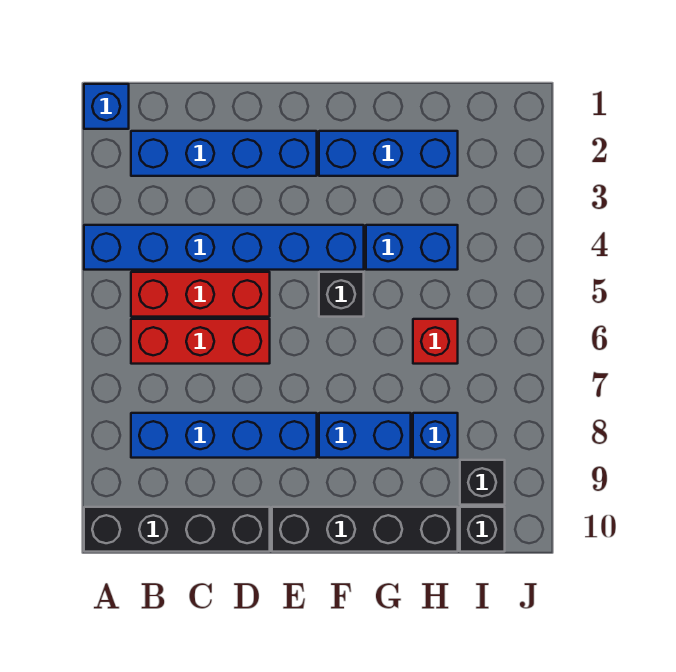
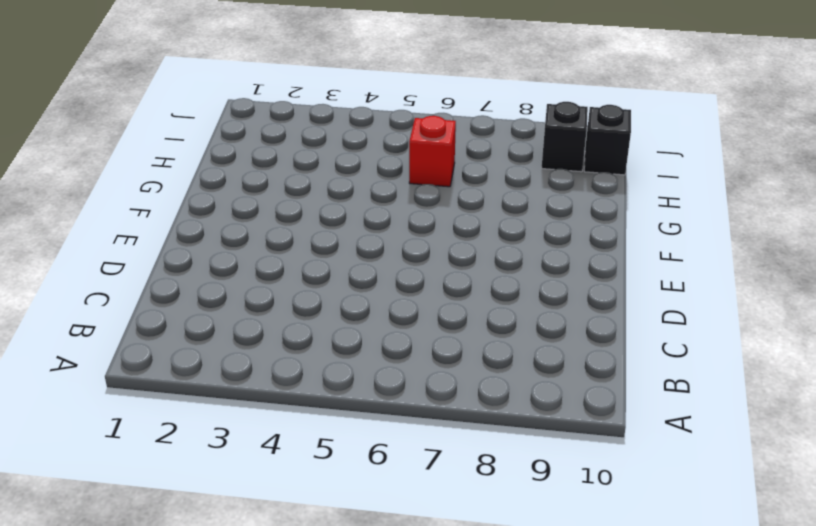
none -> blue 1x1 brick [84,84,129,129]
none -> blue 1x6 brick [84,225,364,270]
none -> black 1x4 brick [84,507,270,552]

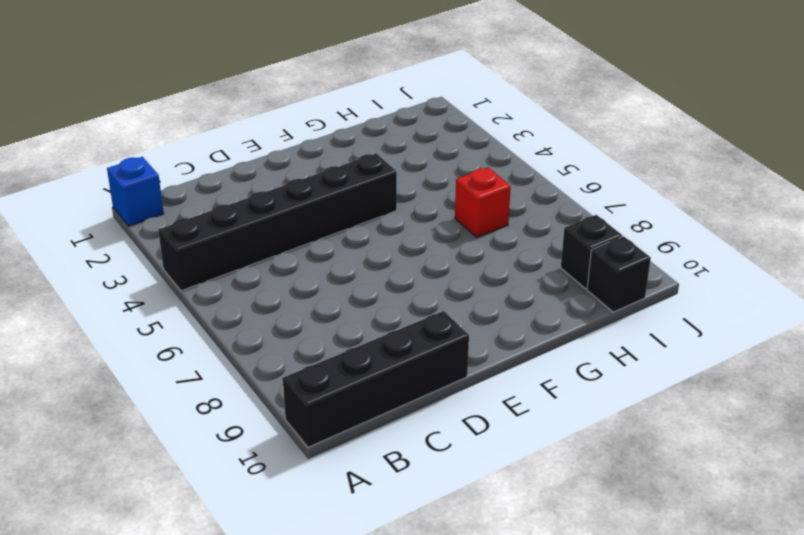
black 1x6 brick [158,153,397,291] -> blue 1x6 brick [84,225,364,270]
none -> blue 1x4 brick [131,131,317,176]
none -> red 1x3 brick [131,272,270,317]
none -> red 1x3 brick [131,319,270,364]

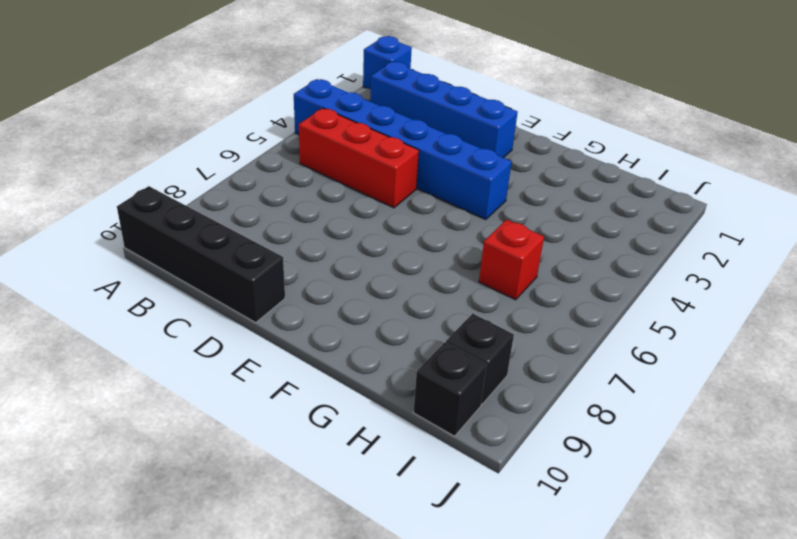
none -> red 1x3 brick [131,319,270,364]
none -> blue 1x4 brick [131,413,317,458]
none -> black 1x4 brick [272,507,458,552]

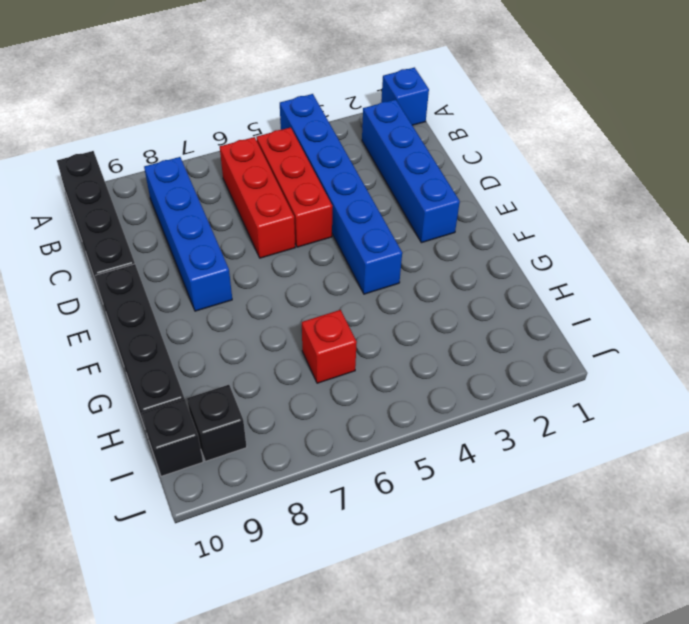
none -> blue 1x3 brick [319,131,458,176]
none -> black 1x1 brick [319,272,364,317]
none -> blue 1x2 brick [319,413,411,458]

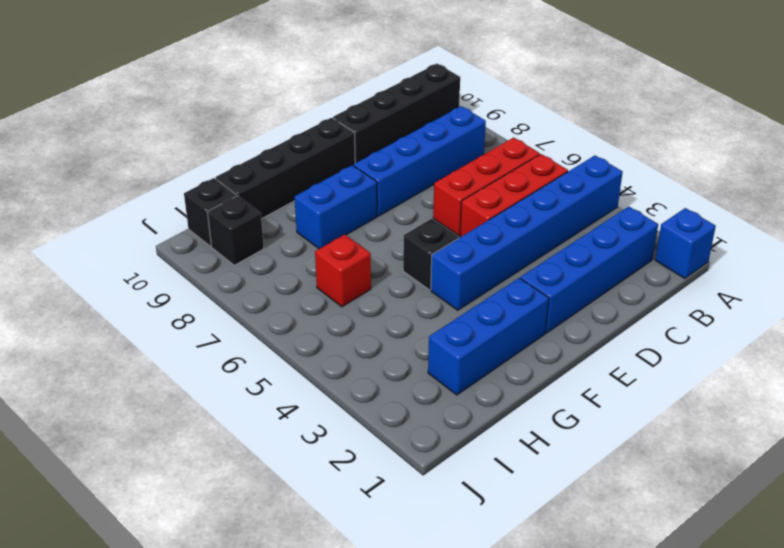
none -> blue 1x2 brick [366,225,458,270]
none -> blue 1x1 brick [413,413,458,458]

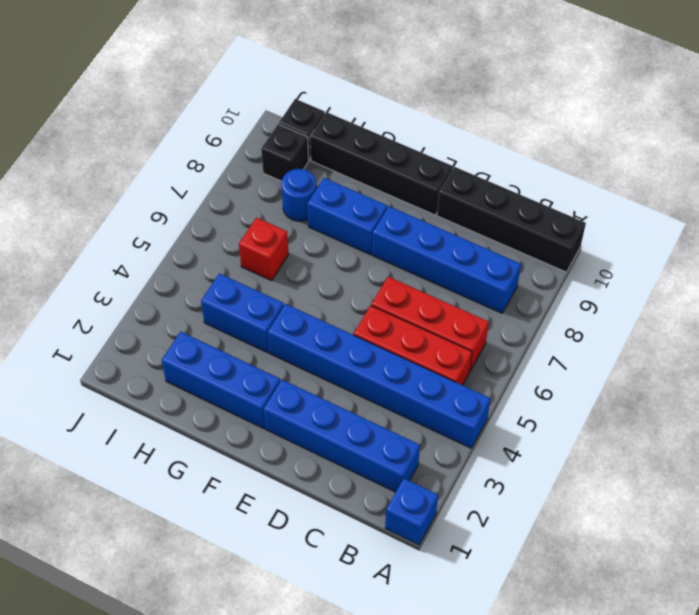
blue 1x1 round brick [282,169,316,221] -> blue 1x1 brick [413,413,458,458]
none -> black 1x1 brick [319,272,364,317]

